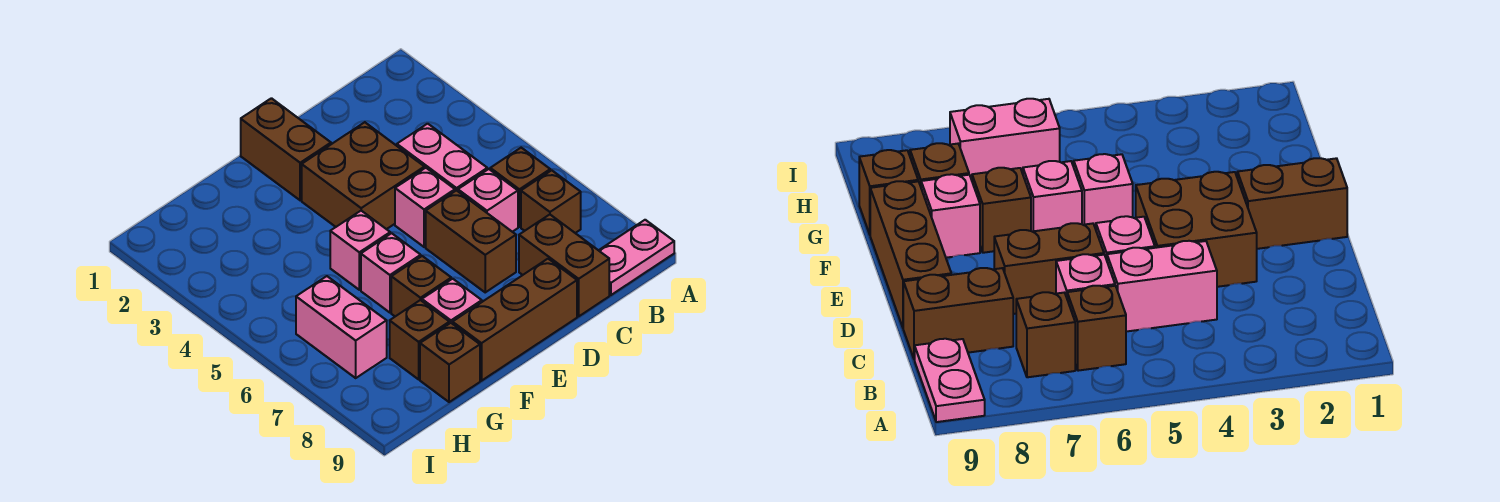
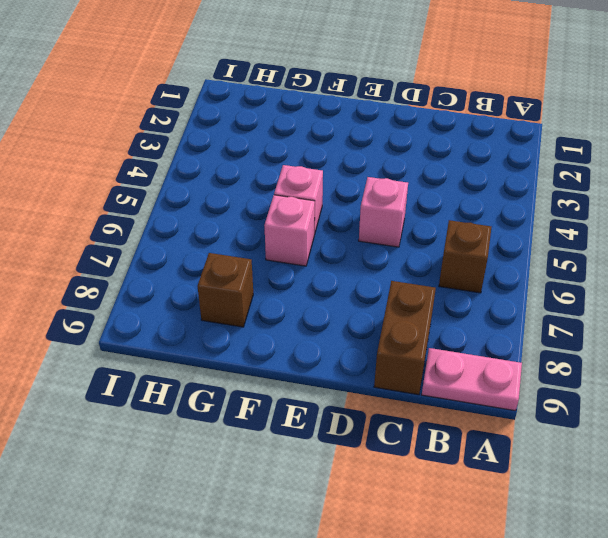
none -> brown 1x1 brick [521,170,581,233]
none -> pink 1x2 brick [397,124,487,191]
none -> pink 1x1 brick [458,169,518,232]

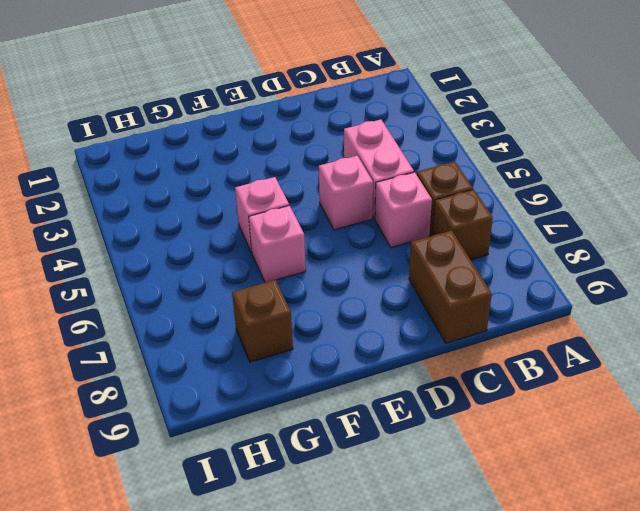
none -> pink 1x2 plate [599,220,674,295]
none -> brown 2x2 brick [302,122,424,229]
none -> brown 1x2 brick [426,190,516,292]

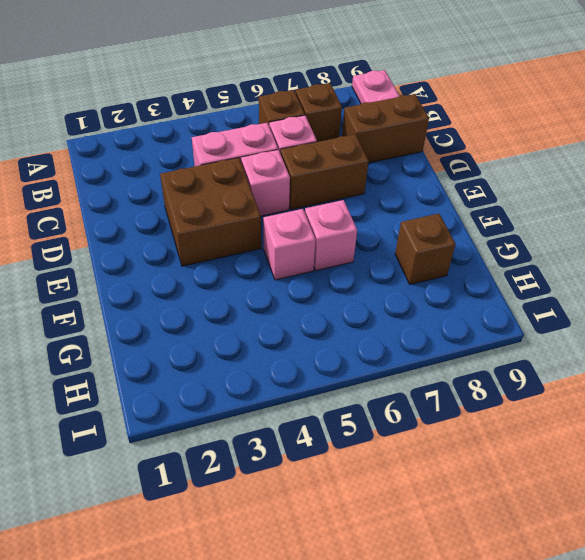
none -> brown 1x3 brick [452,259,577,381]
none -> brown 1x2 brick [241,98,331,200]
none -> brown 1x1 brick [391,256,451,316]

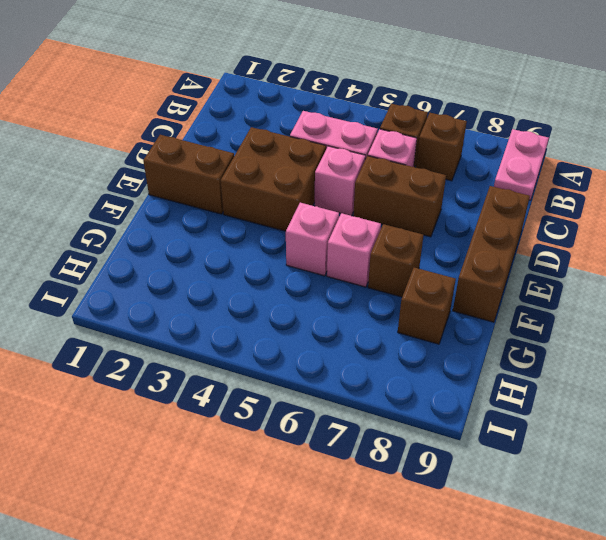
none -> brown 1x2 brick [519,215,609,316]
none -> pink 1x1 brick [422,279,482,324]
none -> brown 1x1 brick [420,323,480,402]

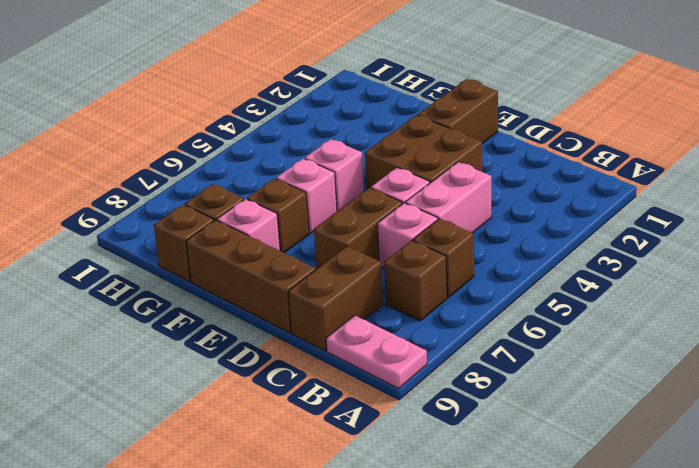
none -> pink 1x2 brick [296,276,387,378]

